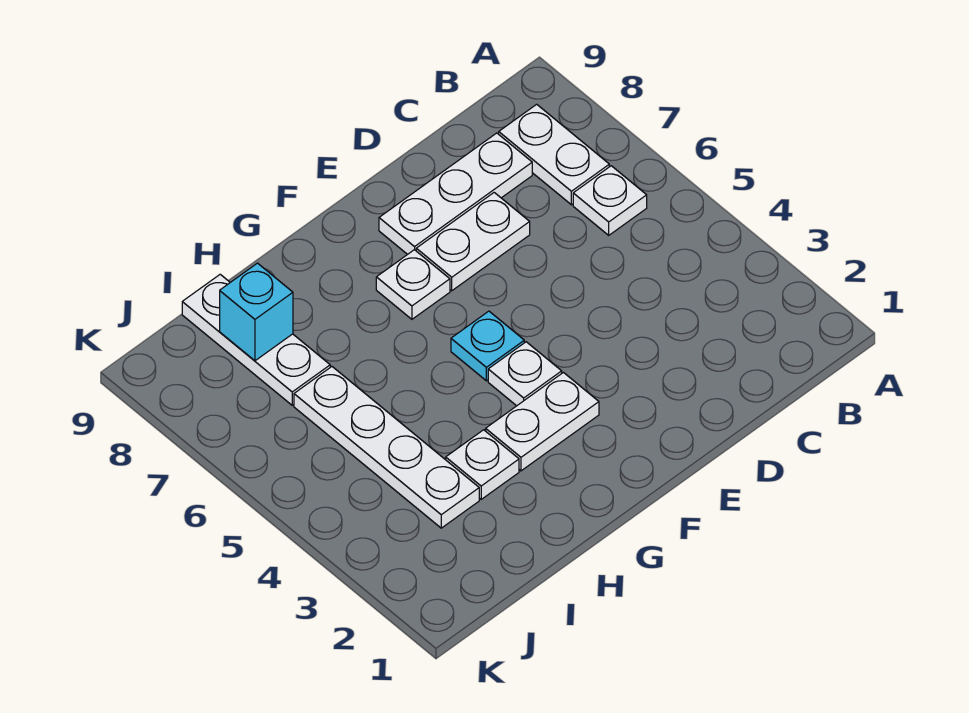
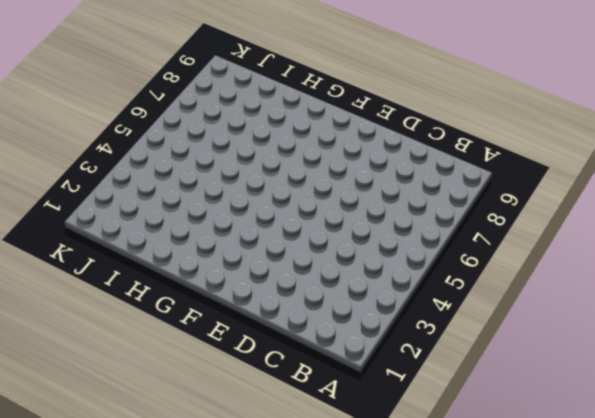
none -> white 1x1 plate [573,166,647,235]
none -> white 1x2 plate [499,104,609,205]
none -> white 1x3 plate [379,133,532,254]

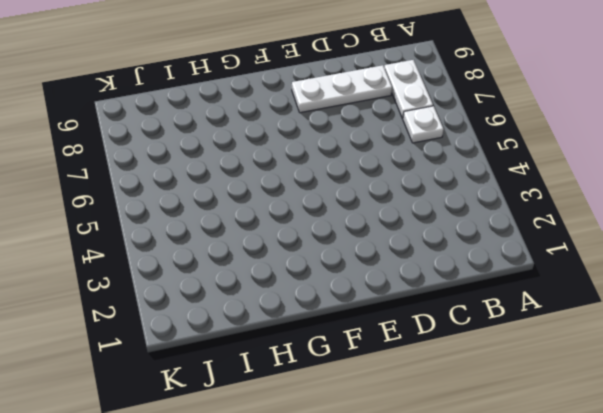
none -> white 1x2 plate [416,193,530,291]
none -> white 1x2 plate [486,373,599,471]
none -> white 1x1 plate [488,342,562,406]

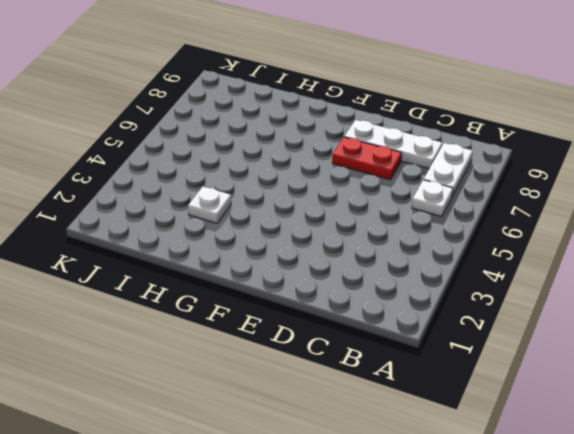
red 1x2 plate [332,137,402,180] -> white 1x2 plate [416,193,530,291]
none -> white 1x2 plate [486,373,599,471]
none -> white 1x1 plate [488,342,562,406]
none -> cyan 1x1 plate [451,311,524,381]

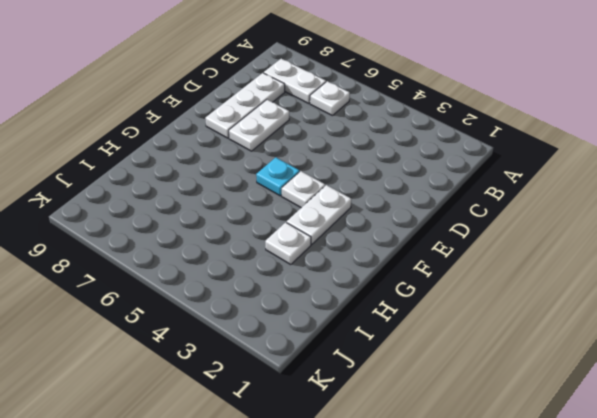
none -> white 1x1 plate [376,250,450,319]
none -> white 1x4 plate [294,367,479,528]
none -> white 1x3 plate [182,274,330,405]

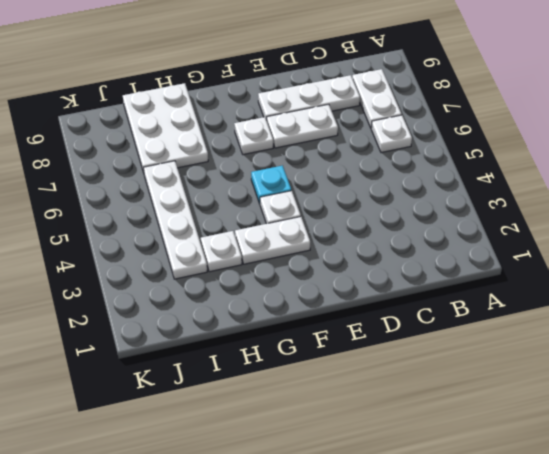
white 2x3 plate [123,83,208,173] -> white 1x3 plate [182,274,330,405]
none -> cyan 1x1 brick [220,263,293,361]

